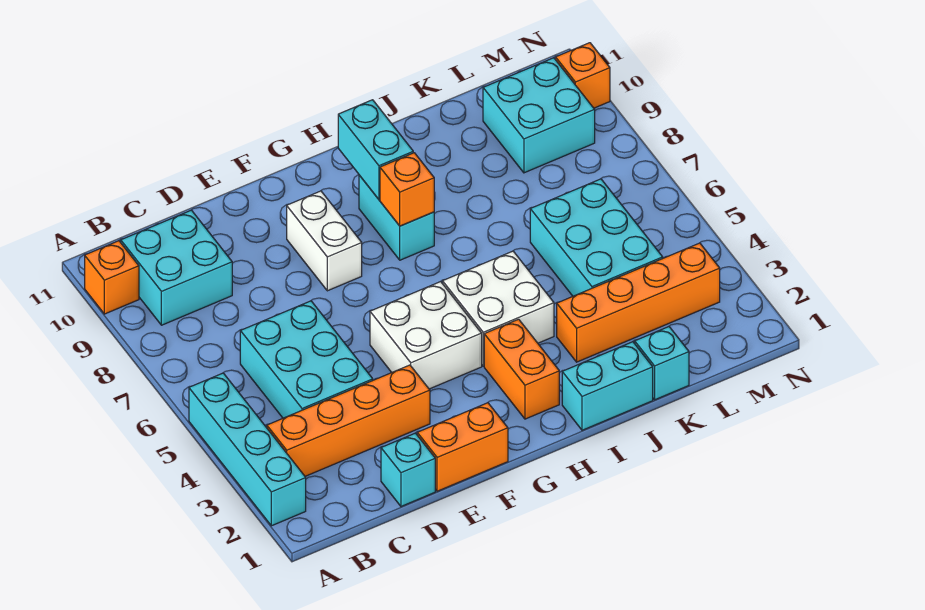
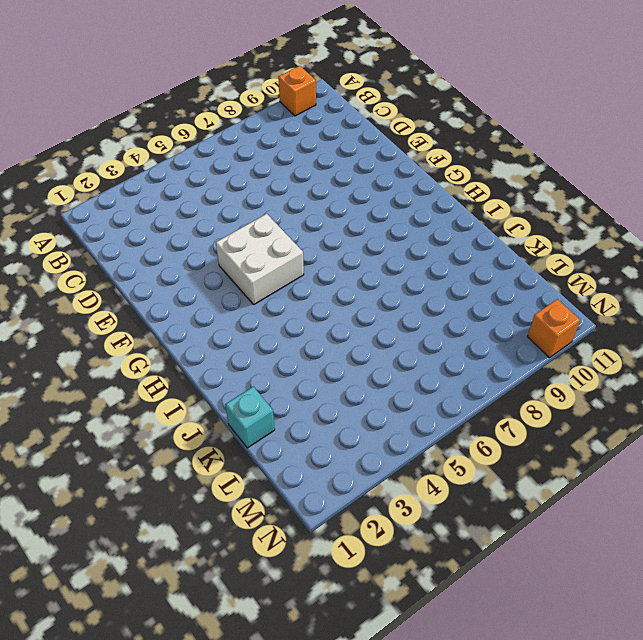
none -> cyan 1x4 brick [189,373,306,526]
none -> orange 1x4 brick [267,365,430,476]
none -> cyan 2x2 brick [121,210,232,325]

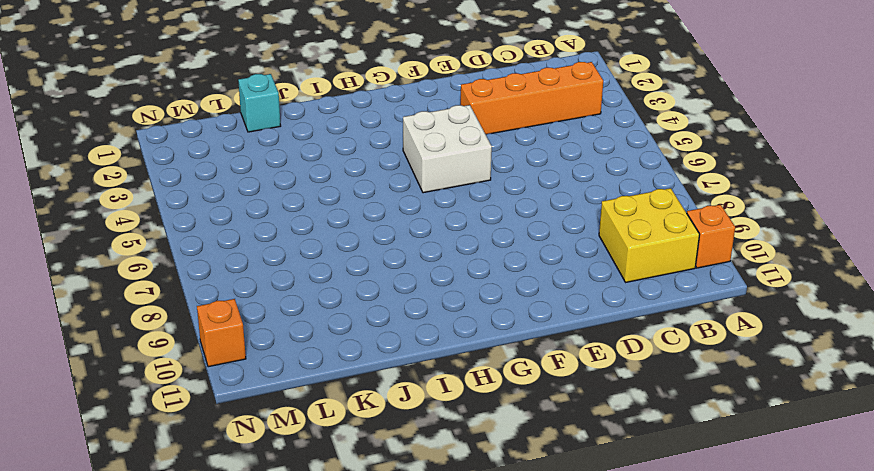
yellow 2x2 brick [599,188,700,282] -> cyan 2x2 brick [121,210,232,325]
none -> cyan 1x4 brick [189,373,306,526]
none -> cyan 2x3 brick [240,301,373,418]
none -> cyan 1x1 brick [381,433,435,506]

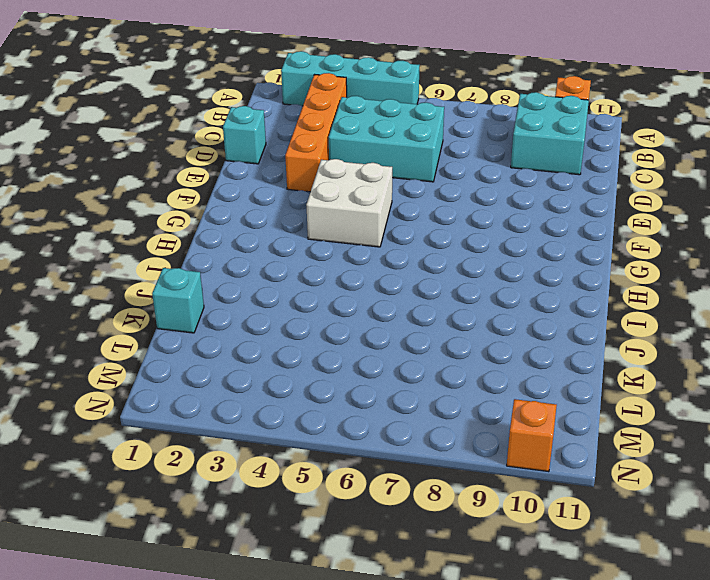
none -> orange 1x2 brick [417,403,508,491]
none -> white 1x2 brick [287,191,362,291]
none -> orange 1x2 brick [484,319,559,419]

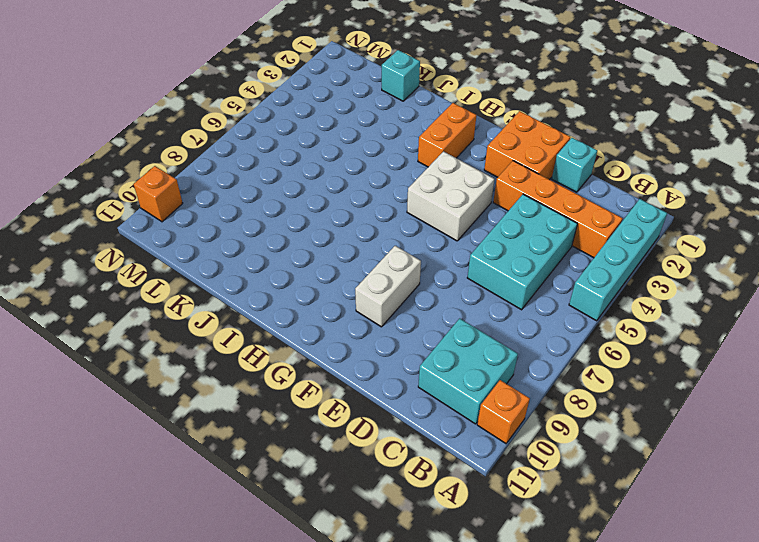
orange 2x2 brick [484,111,570,180] -> orange 1x2 brick [417,403,508,491]
none -> white 2x2 brick [443,251,554,366]
none -> cyan 1x2 brick [359,175,434,260]
none -> cyan 1x2 brick [562,342,653,430]

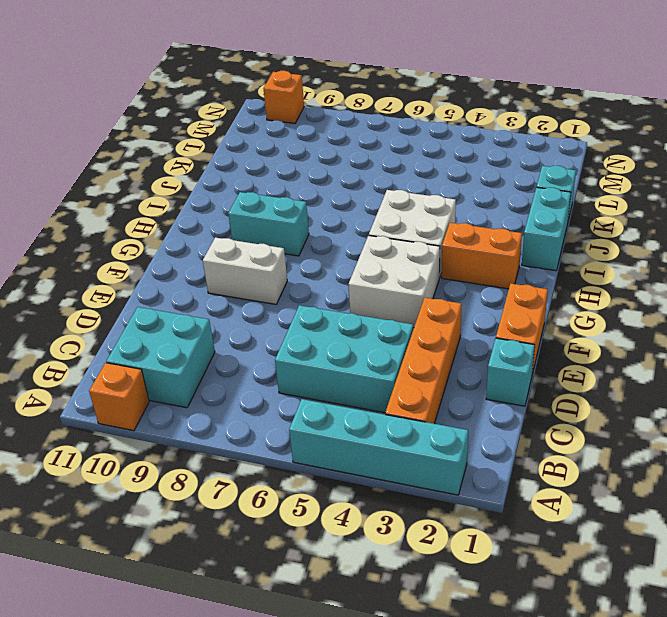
none -> orange 1x4 brick [557,243,720,362]
none -> cyan 2x3 brick [530,179,663,296]
none -> cyan 2x2 brick [483,58,595,173]

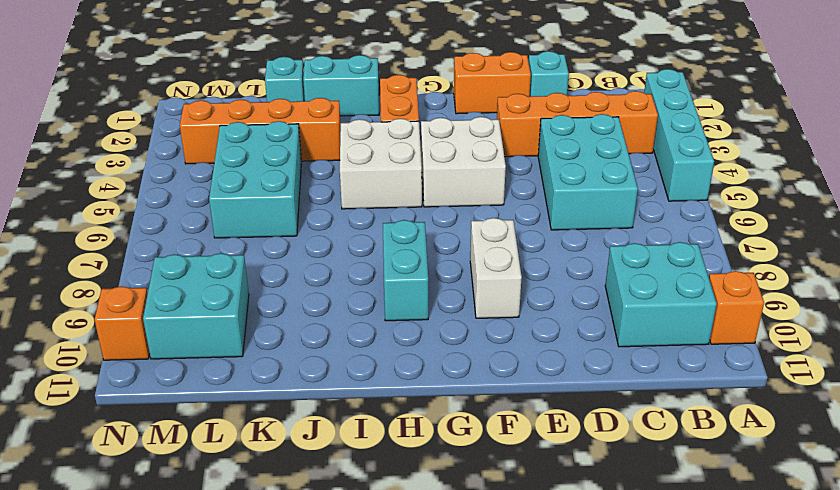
none -> orange 1x1 brick [380,153,434,226]
none -> cyan 1x2 brick [338,100,413,199]

